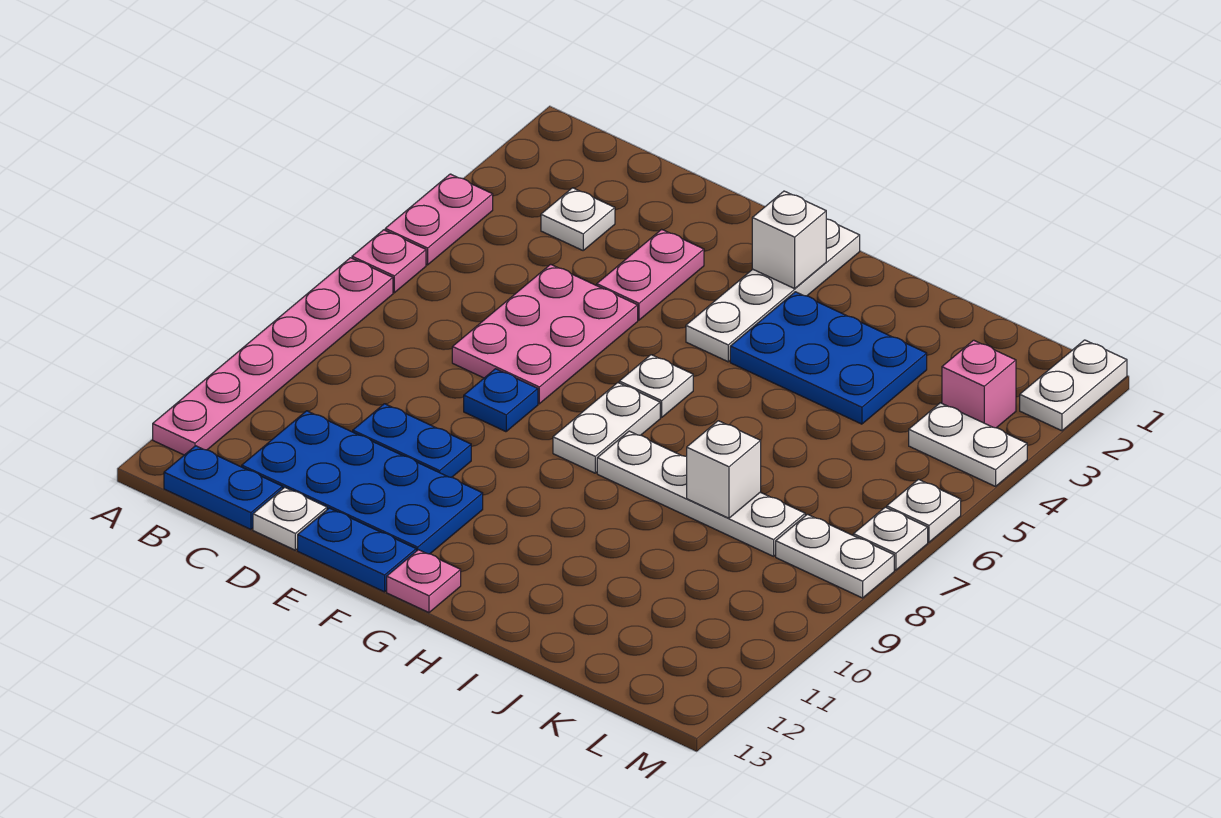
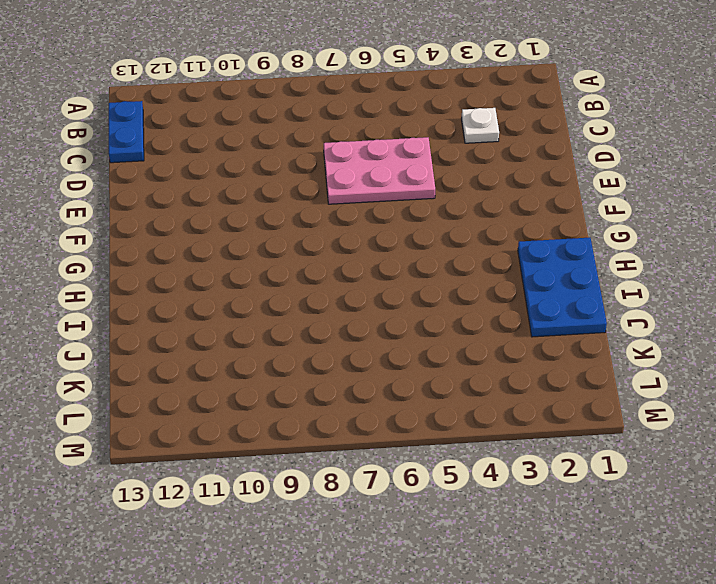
blue 2x3 plate [518,238,607,337] -> blue 2x3 plate moved to [730,292,927,424]
none -> pink 1x2 plate [385,174,493,265]
none -> pink 1x1 plate [352,230,426,293]
none -> pink 1x6 plate [153,258,393,455]

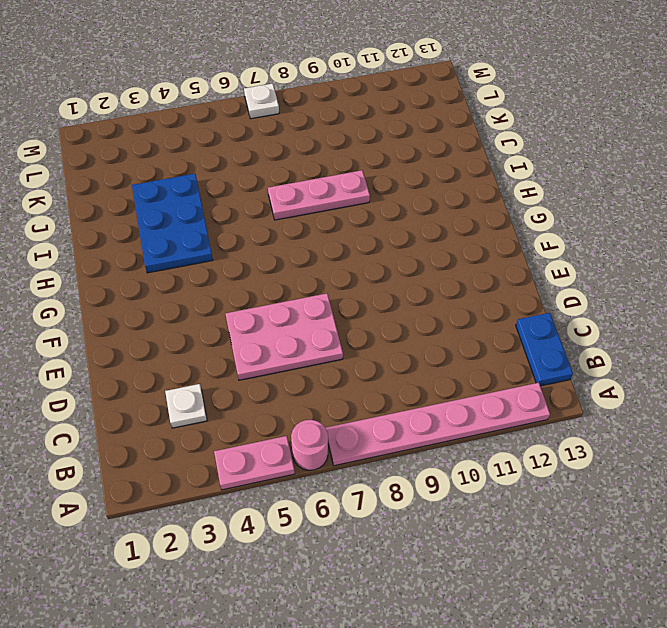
pink 1x1 round brick [291,420,328,470] -> pink 1x1 plate [352,230,426,293]
pink 1x3 plate [268,170,370,220] -> white 1x4 plate [597,431,805,556]
none -> blue 2x4 plate [242,411,483,554]
none -> blue 1x2 plate [353,404,471,477]
none -> white 1x1 plate [253,487,327,550]

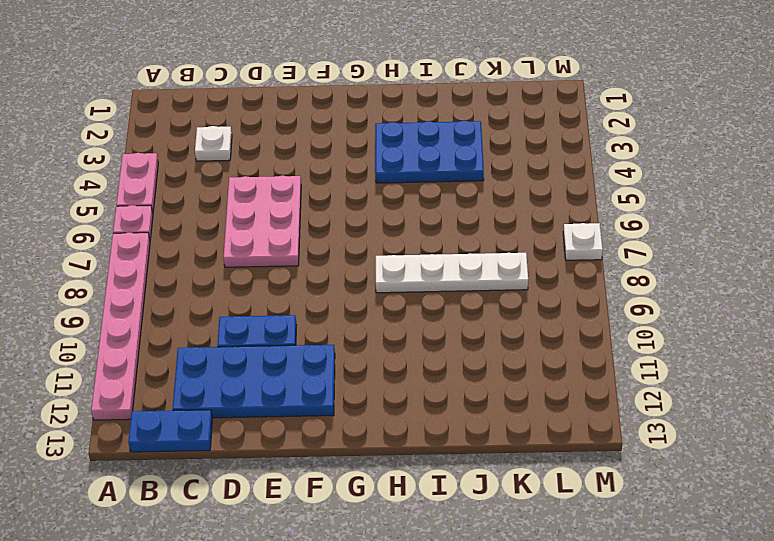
none -> white 1x1 plate [253,487,327,550]
none -> pink 1x2 plate [597,229,704,320]
none -> blue 1x1 plate [464,369,538,432]

